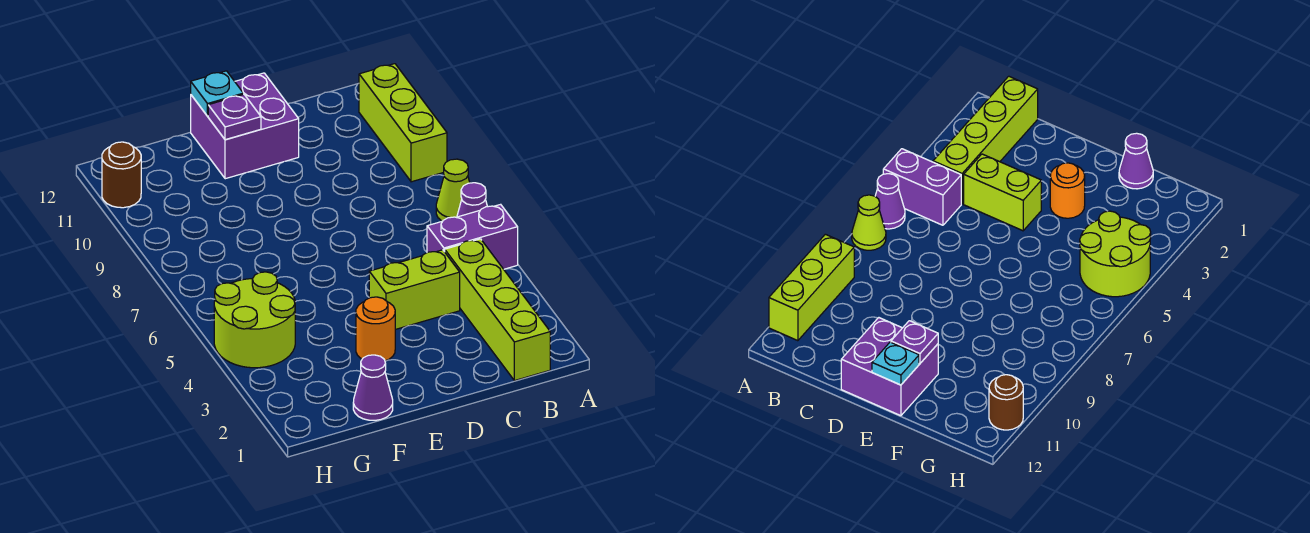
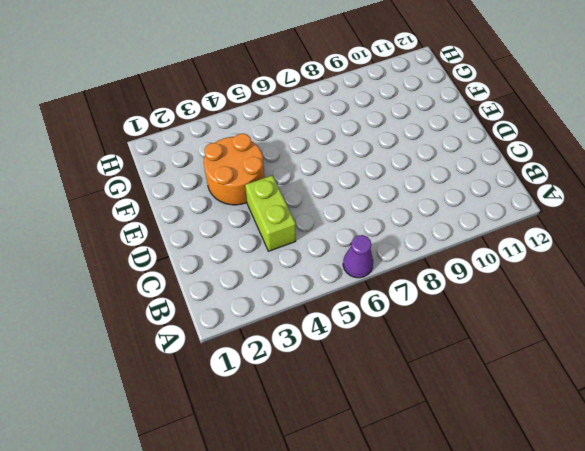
orange 2x2 round brick [204,133,264,205] -> orange 1x1 round brick [356,297,395,361]
none -> purple 1x2 brick [427,204,518,269]
none -> lime 1x1 cone [436,159,470,221]
none -> lime 1x3 brick [359,64,447,182]

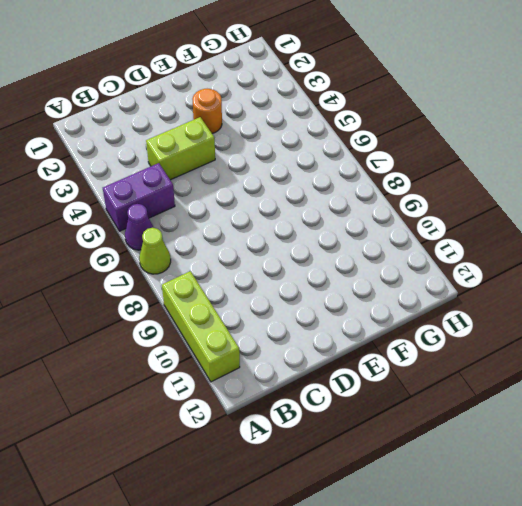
none -> lime 1x4 brick [445,239,550,381]
none -> purple 2x2 brick [191,73,299,179]
none -> purple 1x1 cone [353,355,393,420]

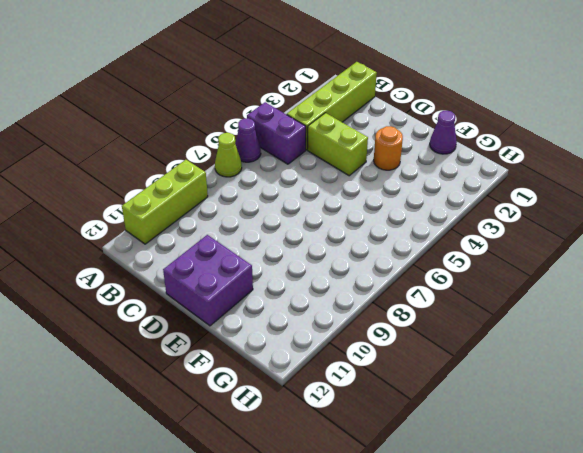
none -> lime 2x2 round brick [214,272,295,368]
none -> brown 1x1 round brick [102,142,141,208]
none -> purple 1x1 plate [208,94,261,140]

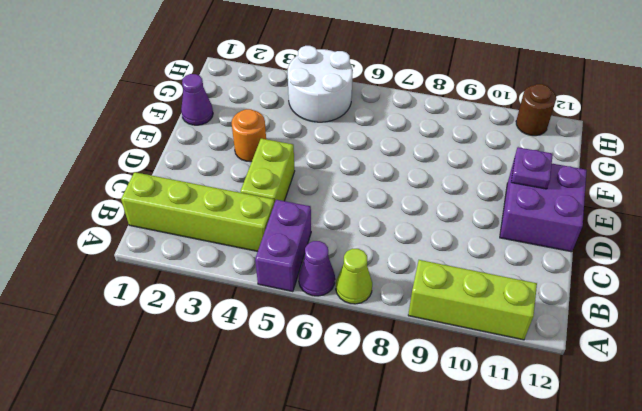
white 2x2 round brick [288,46,352,122] -> lime 2x2 round brick [214,272,295,368]
none -> cyan 1x1 plate [191,71,243,116]

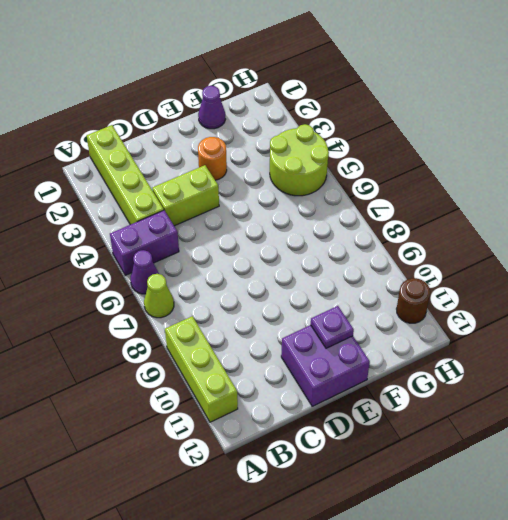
none -> cyan 1x1 plate [191,71,243,116]

